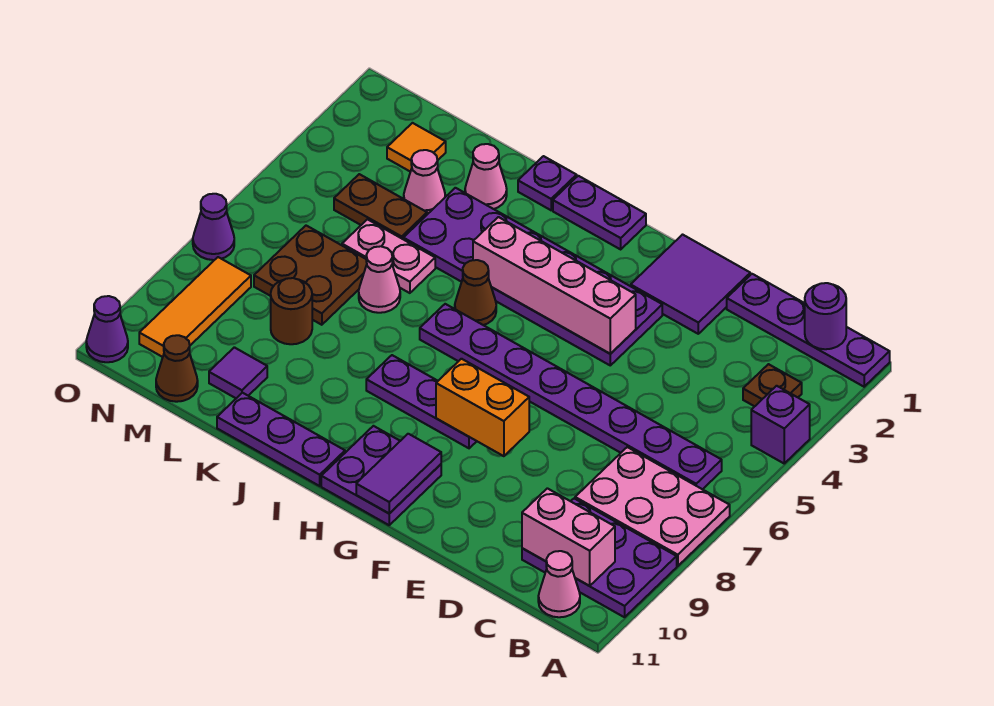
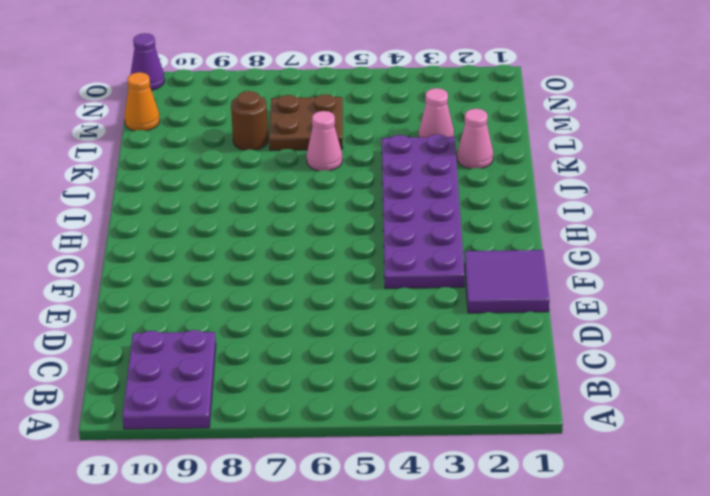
orange 1x1 cone [124,72,160,131] -> brown 1x1 cone [156,335,198,402]
none -> purple 1x4 plate [727,274,890,387]
none -> purple 1x1 brick [751,386,810,463]
none -> pink 2x3 plate [575,447,730,566]
none -> brown 1x1 plate [743,364,802,406]

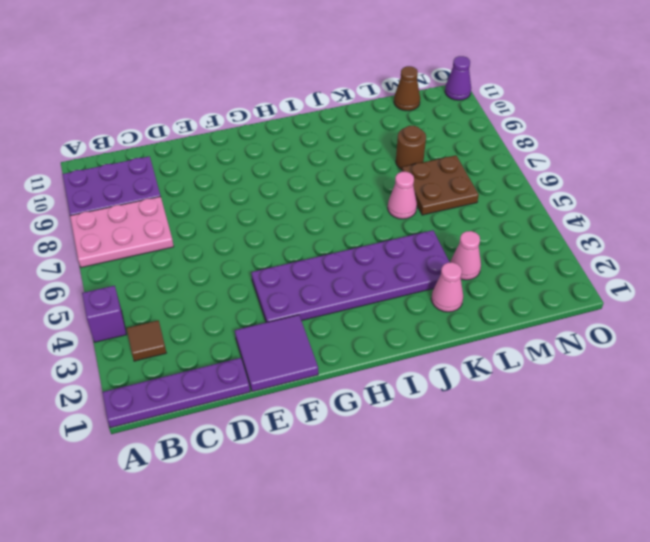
brown 1x1 tile [127,320,166,361] -> brown 1x1 plate [743,364,802,406]
none -> purple 1x8 plate [420,304,722,489]
none -> pink 1x1 cone [538,551,580,617]
none -> purple 1x3 plate [366,355,477,448]
none -> purple 2x2 plate [321,426,441,525]

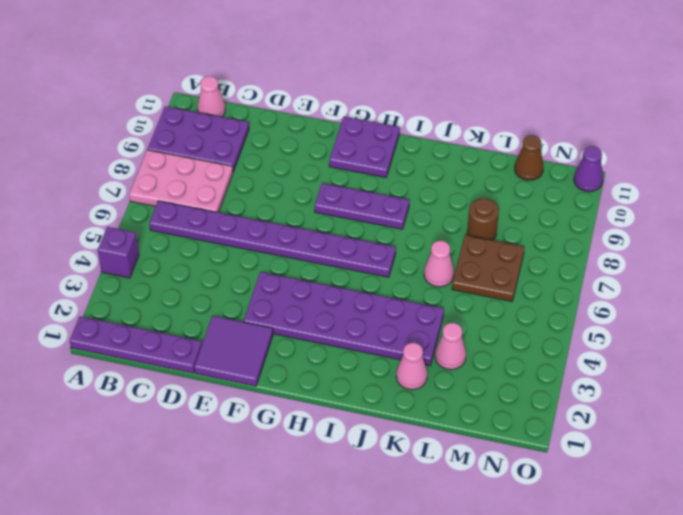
none -> brown 1x1 plate [743,364,802,406]
none -> purple 1x2 plate [553,176,646,249]
none -> brown 1x1 cone [455,260,496,325]
none -> purple 1x3 plate [217,393,345,486]

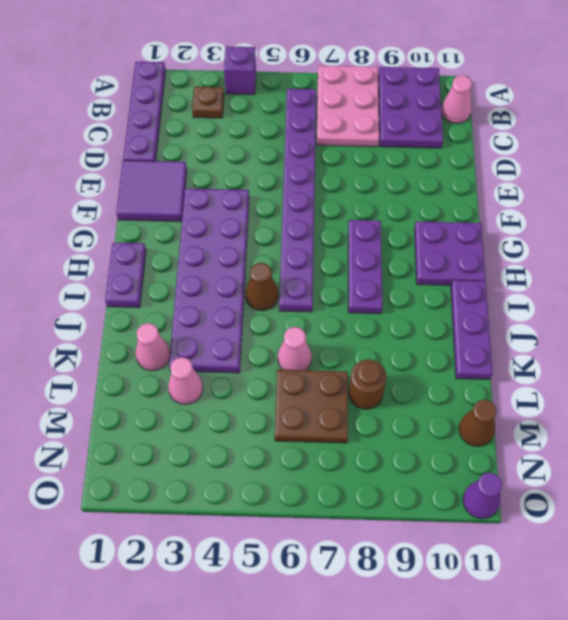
none -> purple 1x1 plate [518,156,577,210]
none -> pink 1x2 plate [342,219,435,293]
none -> brown 1x2 plate [334,174,427,239]
none -> purple 1x1 tile [209,347,267,398]

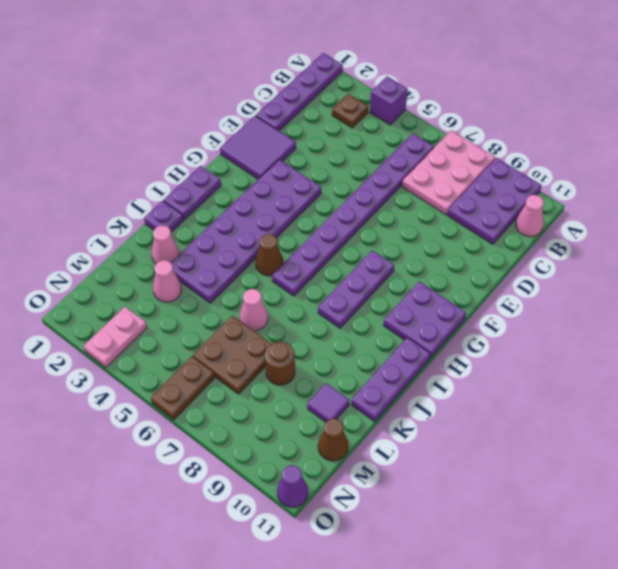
pink 1x2 plate [84,307,147,367] -> pink 1x2 plate moved to [342,219,435,293]
brown 1x2 plate [151,357,214,420] -> brown 1x2 plate moved to [334,174,427,239]
none -> orange 1x1 tile [387,123,446,172]
none -> orange 1x3 tile [139,257,251,357]
none -> purple 1x1 cone [193,194,234,260]
none -> purple 1x1 round brick [805,283,846,349]

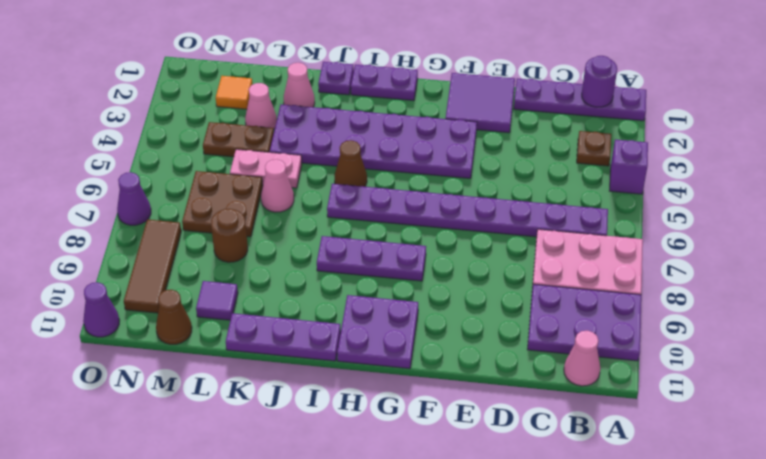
brown 1x3 tile [124,219,181,313] -> orange 1x3 tile [139,257,251,357]
none -> pink 1x2 brick [522,488,615,586]
none -> pink 1x4 brick [473,217,636,354]
none -> orange 1x2 brick [436,359,529,456]
none -> purple 1x2 tile [356,434,441,513]

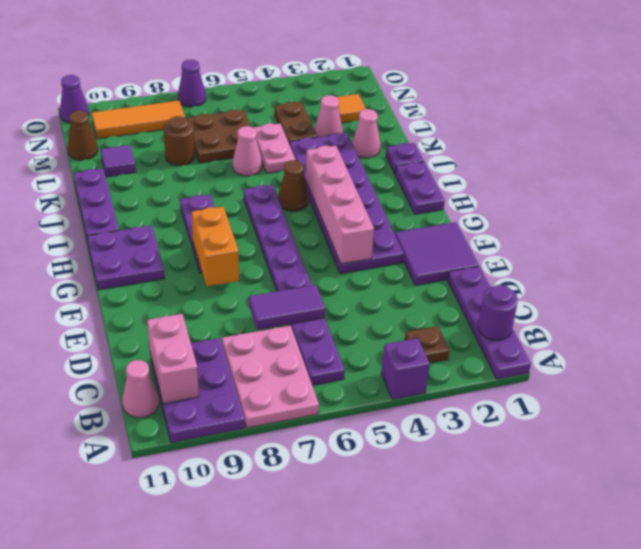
purple 1x2 tile [249,285,325,330] -> purple 1x2 tile moved to [356,434,441,513]

